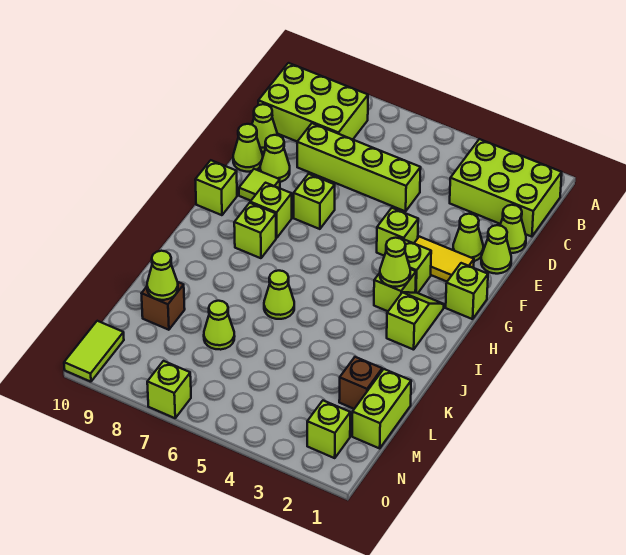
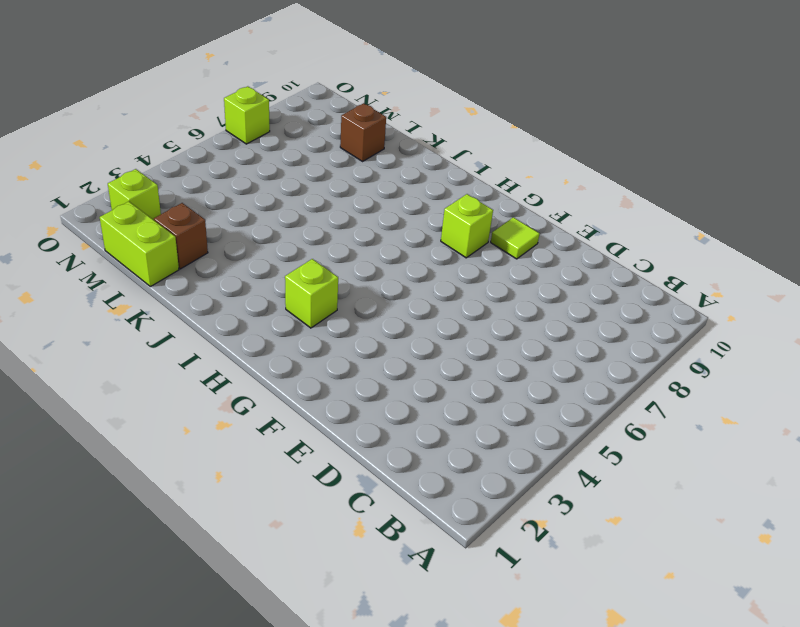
none -> lime 2x3 brick [450,139,562,237]
none -> lime 2x3 brick [258,63,368,141]
none -> lime 1x1 cone [500,205,526,253]
none -> lime 1x4 brick [297,123,421,211]

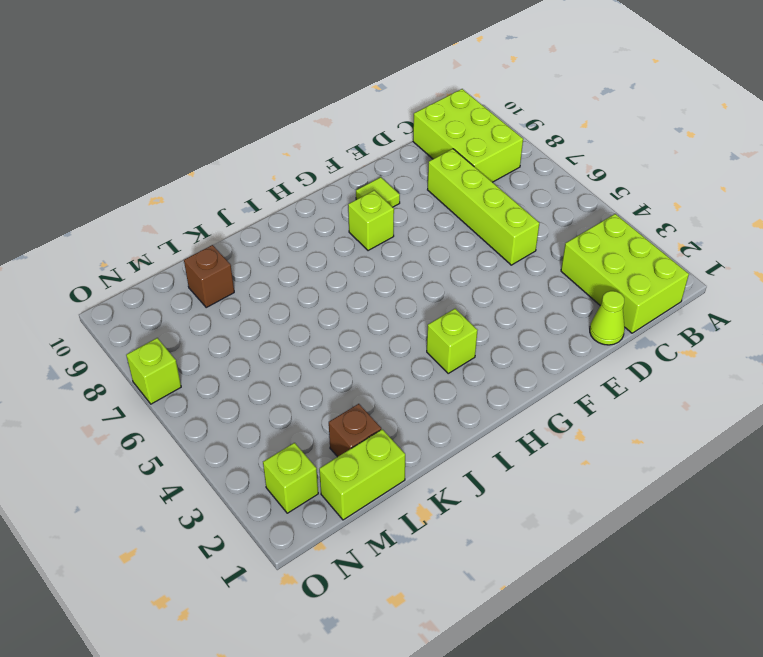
none -> lime 1x1 cone [252,104,278,152]
none -> lime 1x1 cone [481,225,511,274]
none -> lime 1x1 cone [453,214,483,261]
none -> lime 1x1 cone [260,135,290,182]

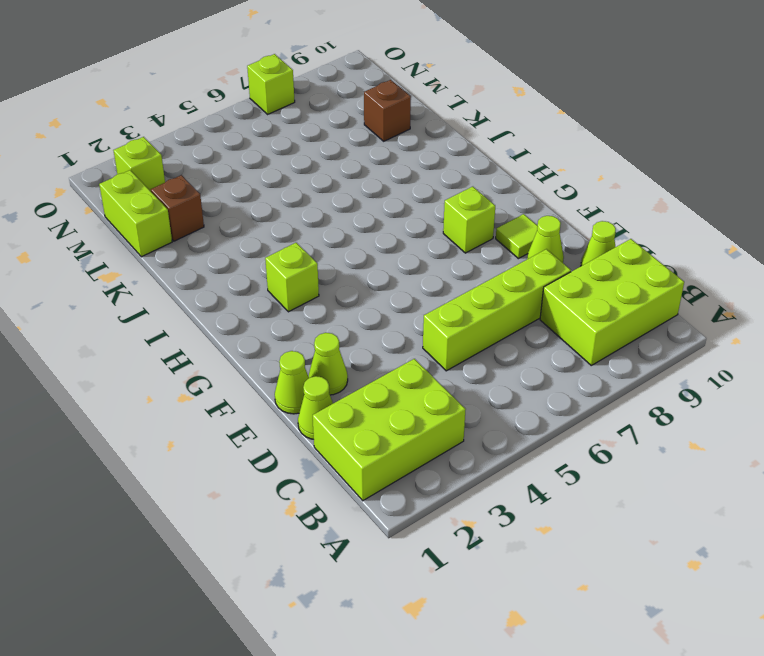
none -> lime 1x1 cone [233,124,263,172]
none -> yellow 1x2 tile [414,237,474,281]
none -> lime 1x1 brick [377,208,418,256]
none -> lime 1x1 brick [294,174,335,229]

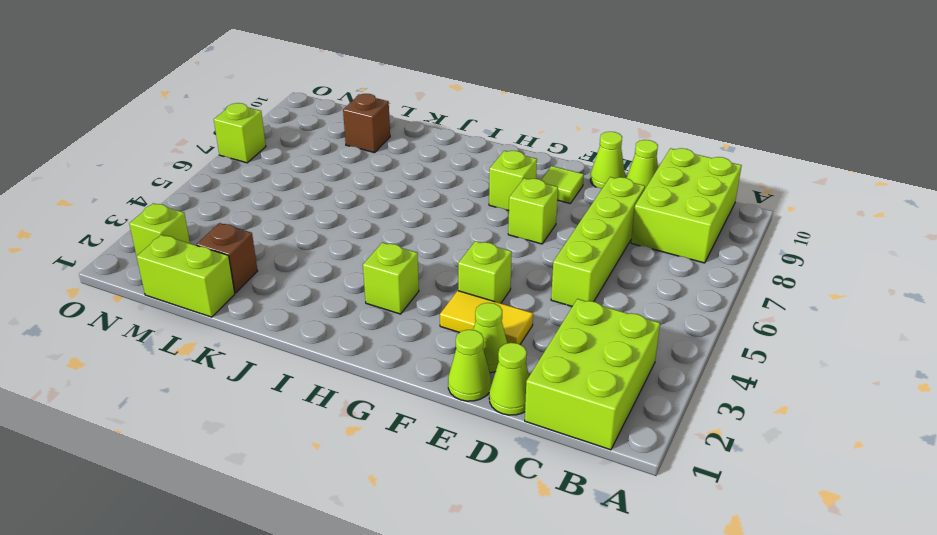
yellow 1x2 tile [440,291,533,344] -> yellow 1x2 tile turned to [414,237,474,281]
none -> lime 1x1 cone [260,135,290,182]
none -> lime 1x1 brick [446,263,488,319]
none -> lime 1x1 brick [404,240,431,293]
none -> lime 1x1 brick [195,160,237,215]

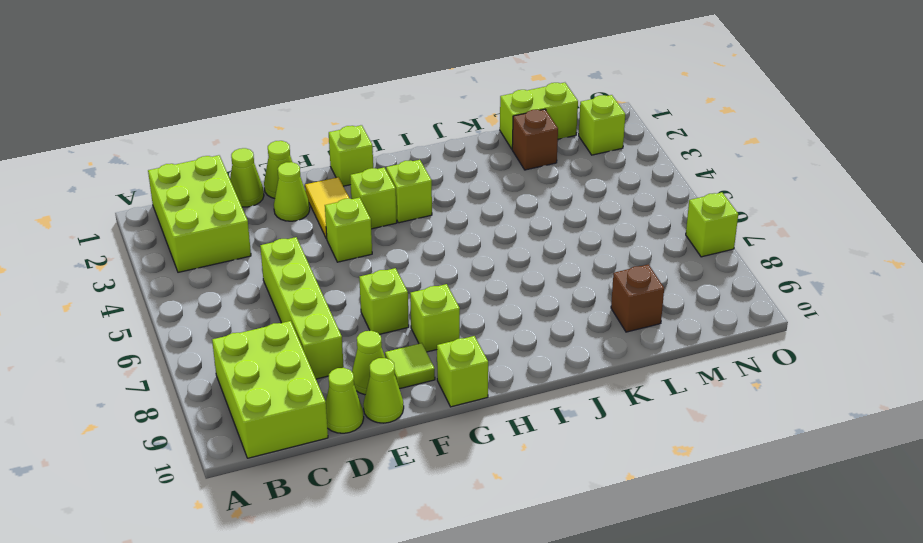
none -> lime 1x2 slope [387,292,444,350]
none -> lime 1x1 brick [234,203,276,258]
none -> lime 1x1 cone [264,271,294,319]
none -> lime 1x1 cone [204,301,235,350]

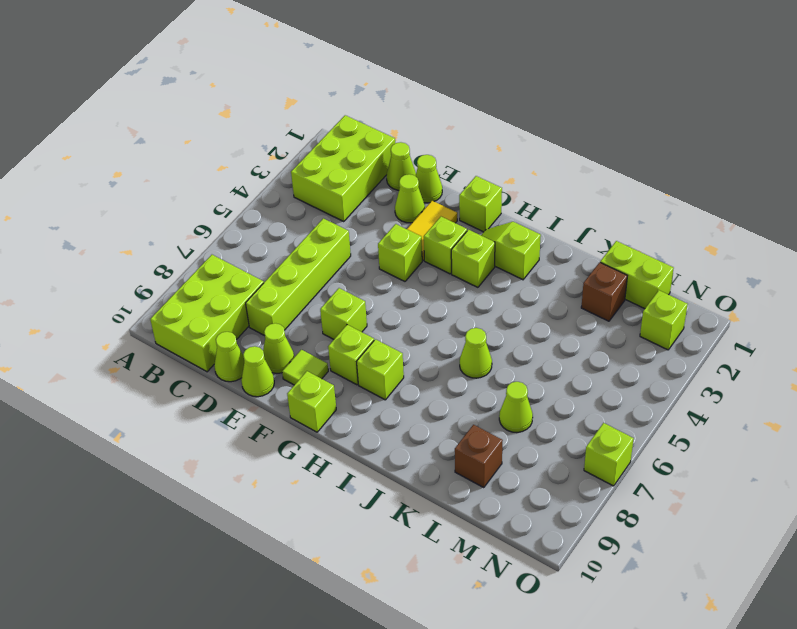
none -> lime 1x2 tile [64,321,124,382]
none -> lime 1x1 cone [380,238,410,287]
none -> lime 1x1 cone [147,251,178,300]

